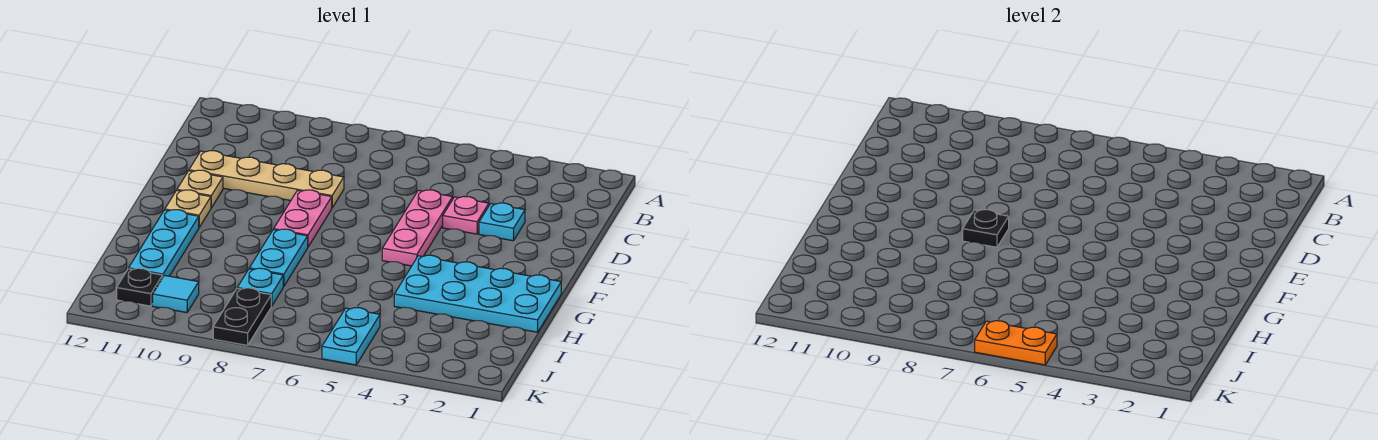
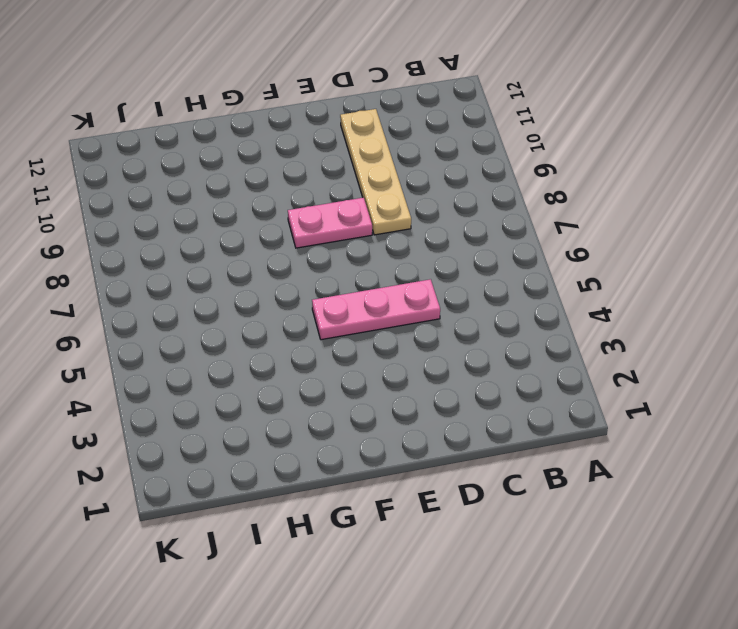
none -> cyan 1x1 plate [479,203,525,241]
none -> pink 1x1 plate [443,196,489,234]
none -> tan 1x1 plate [177,170,223,208]

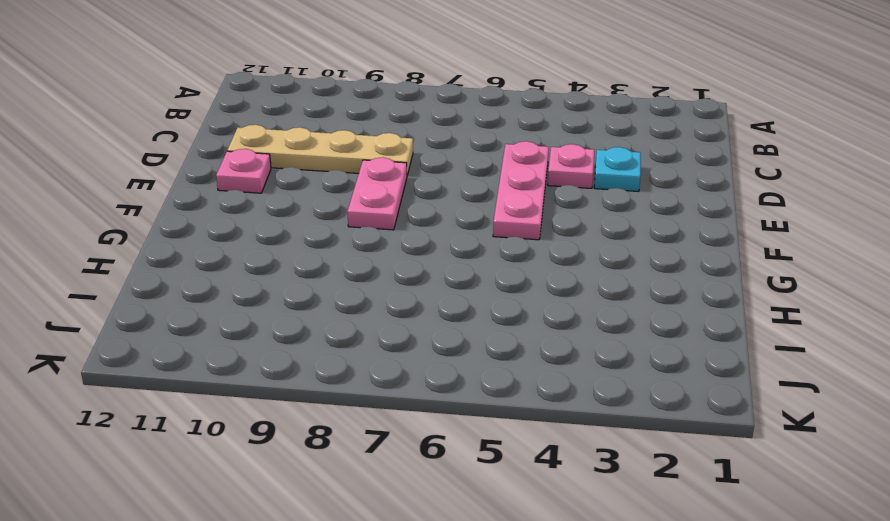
pink 1x1 plate [216,149,271,193] -> tan 1x1 plate [177,170,223,208]
none -> tan 1x1 plate [165,190,211,227]
none -> cyan 2x4 plate [394,255,561,332]
none -> cyan 1x2 plate [249,229,308,287]

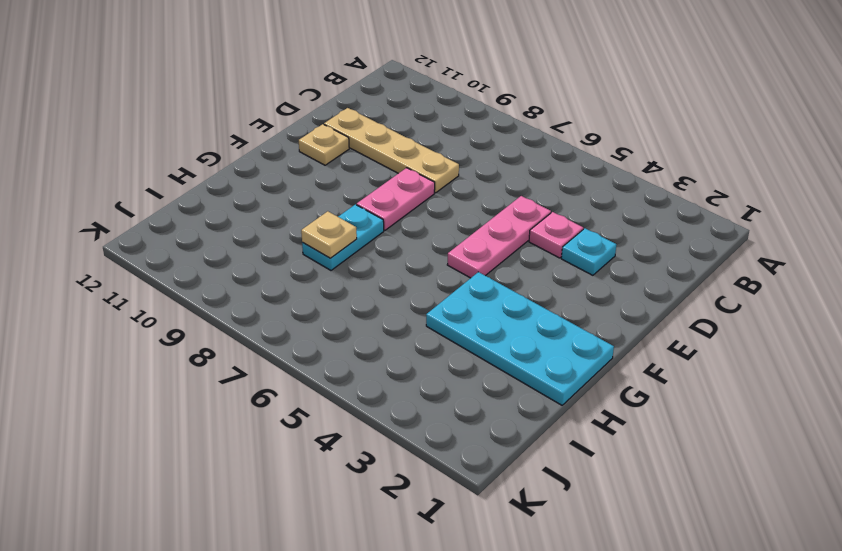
tan 1x1 plate [301,211,357,258] -> tan 1x1 plate moved to [165,190,211,227]
none -> cyan 1x3 plate [129,210,199,277]
none -> cyan 1x1 plate [237,268,283,306]
none -> cyan 1x2 plate [322,308,380,365]

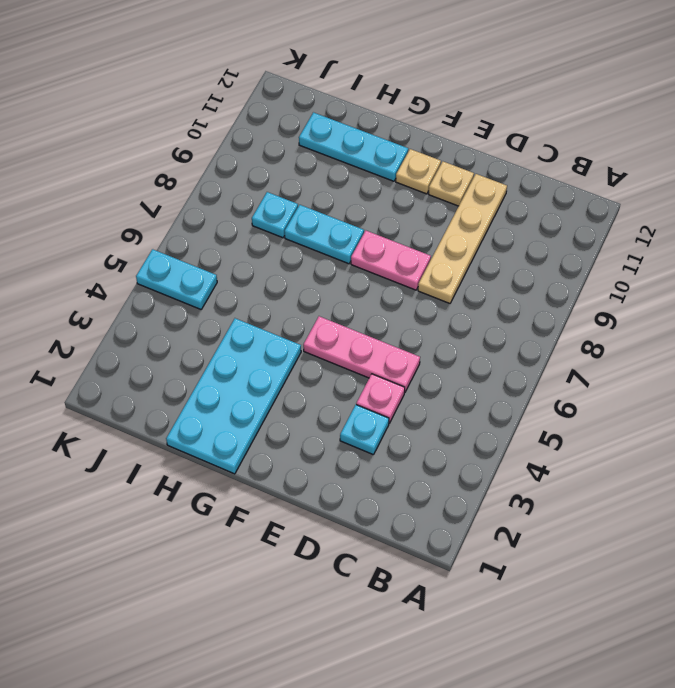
none -> black 1x2 plate [213,288,271,345]
none -> cyan 1x1 tile [153,275,199,313]
none -> black 1x1 plate [117,268,163,306]

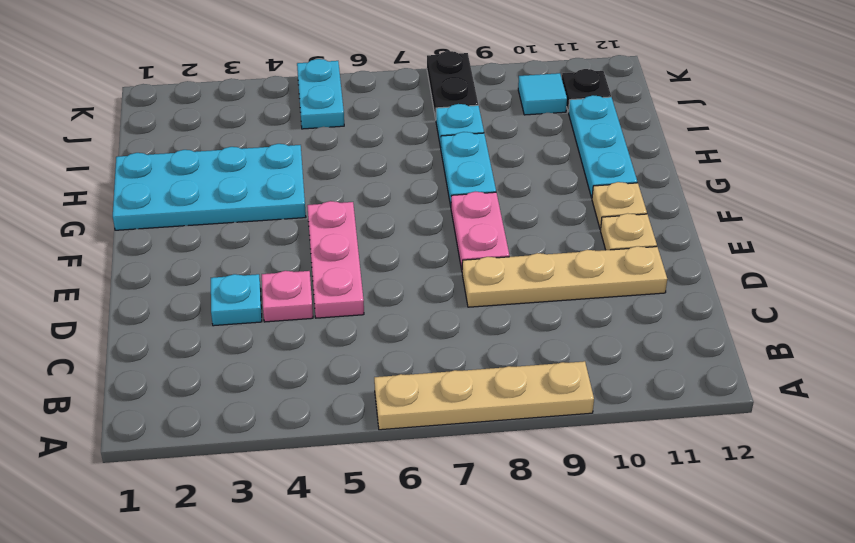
tan 1x4 plate [374,361,594,430] -> none
none -> black 1x1 plate [963,210,1009,247]
none -> orange 1x2 plate [975,321,1057,365]

